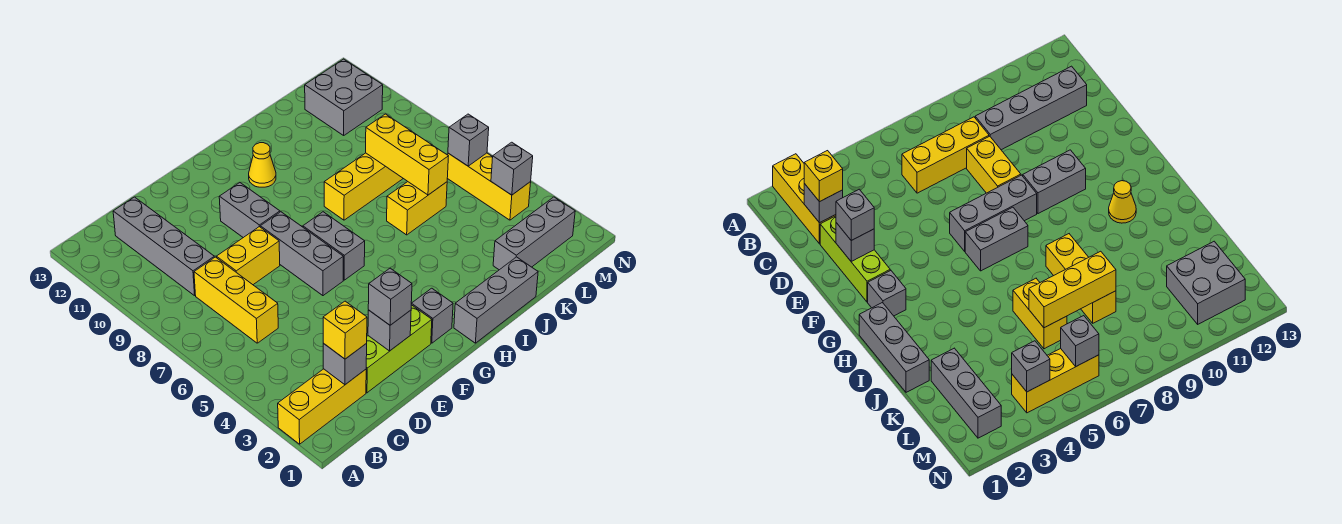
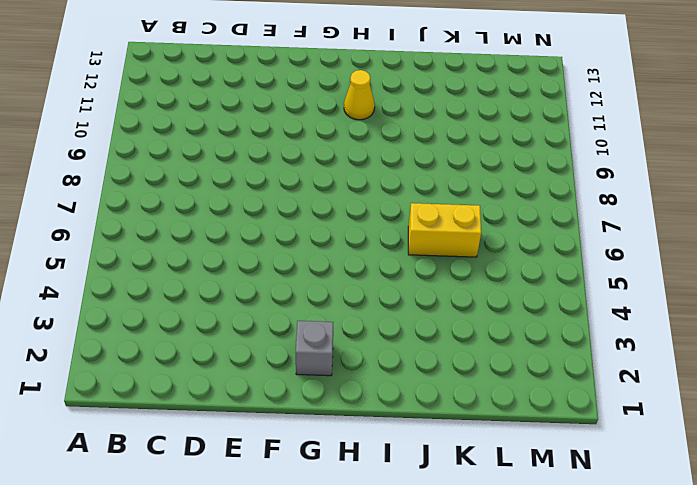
none -> yellow 1x3 brick [278,369,366,444]
none -> yellow 1x3 brick [194,257,278,343]
none -> grey 1x4 brick [113,197,214,296]

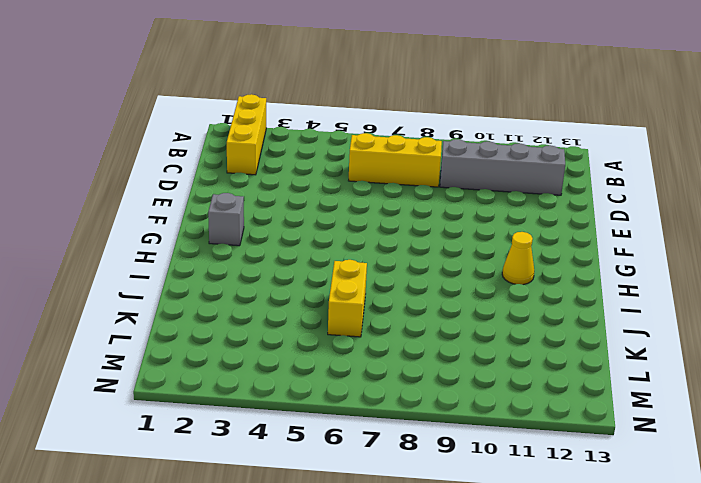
none -> lime 1x3 brick [366,305,432,393]
none -> yellow 1x2 brick [216,227,280,285]
none -> grey 1x3 brick [260,212,343,296]

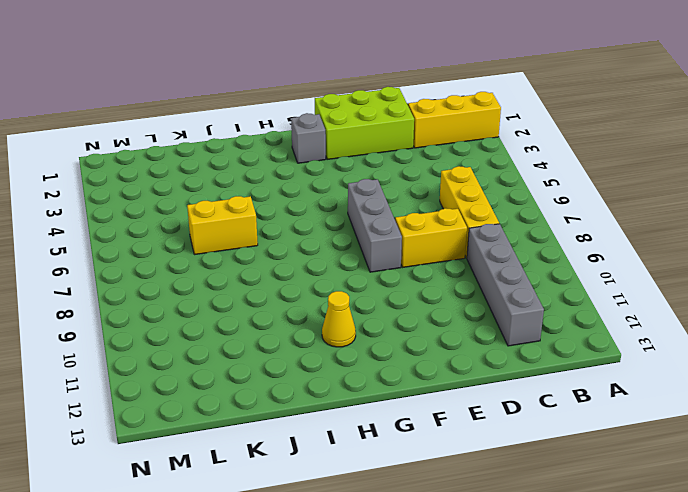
lime 2x3 brick [315,87,414,159] -> lime 1x3 brick [366,305,432,393]
none -> grey 1x2 brick [219,183,280,238]
none -> grey 1x2 brick [303,212,365,280]
none -> grey 1x3 brick [454,257,538,343]

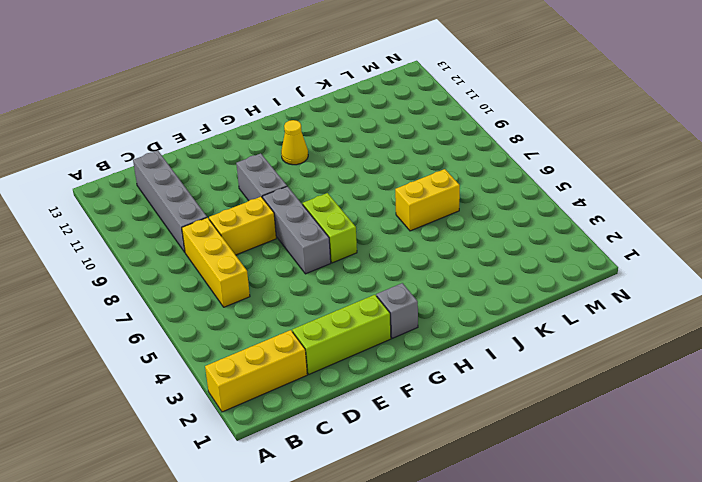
lime 1x2 brick [303,193,357,263] -> grey 1x2 brick [303,212,365,280]
none -> grey 1x3 brick [454,257,538,343]
none -> yellow 1x3 brick [324,153,403,220]
none -> grey 1x3 brick [493,197,575,270]

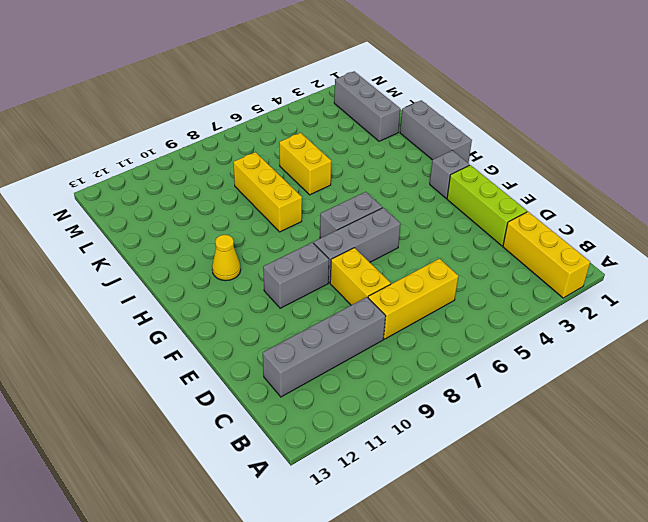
none -> grey 2x2 brick [305,59,383,135]
none -> yellow 1x3 brick [447,153,531,220]
none -> grey 1x1 brick [323,343,367,385]

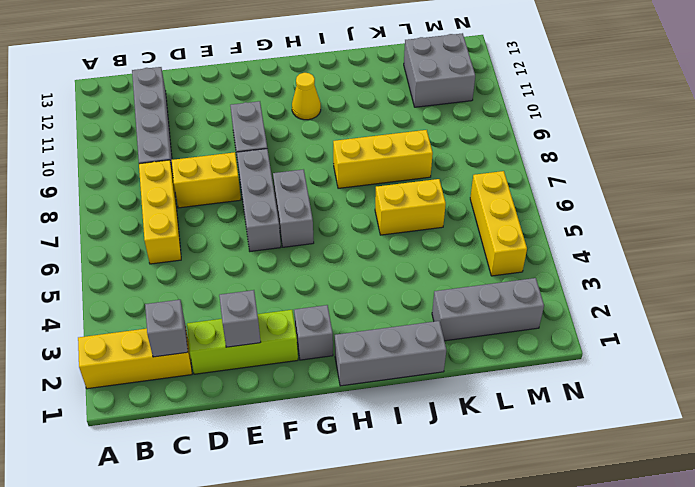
none -> yellow 1x3 brick [366,114,448,195]
none -> grey 1x1 brick [491,142,533,195]
none -> grey 1x1 brick [448,114,489,166]

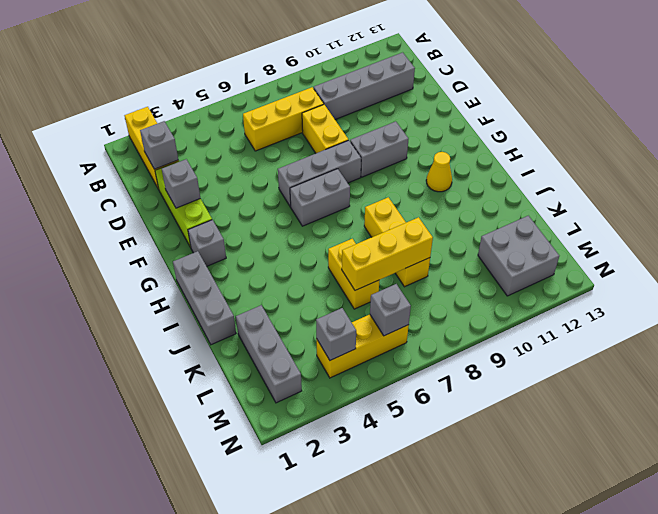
none -> yellow 1x1 brick [323,301,367,359]
none -> grey 1x1 brick [368,268,412,325]

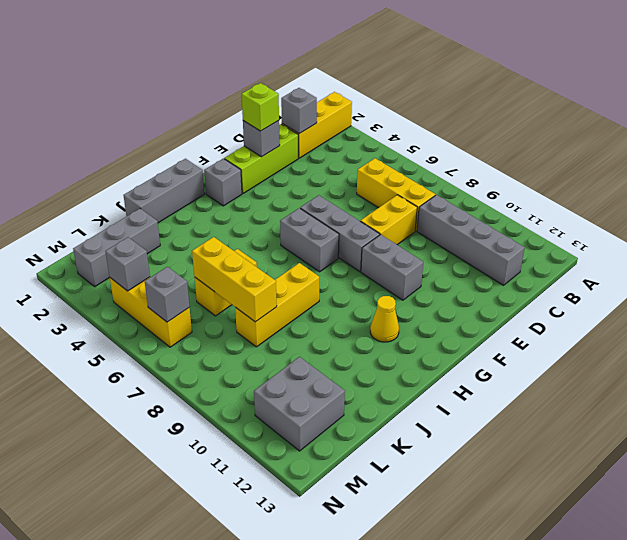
lime 1x1 brick [242,83,279,131] -> grey 1x1 brick [368,268,412,325]
none -> yellow 1x1 brick [323,301,367,359]

